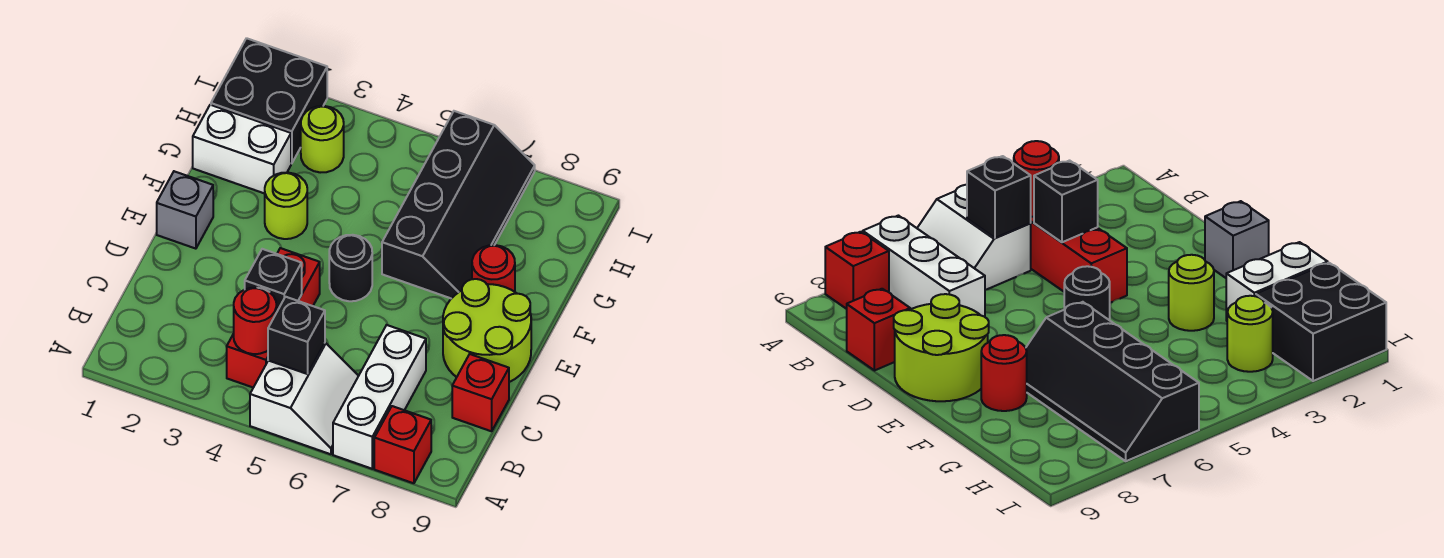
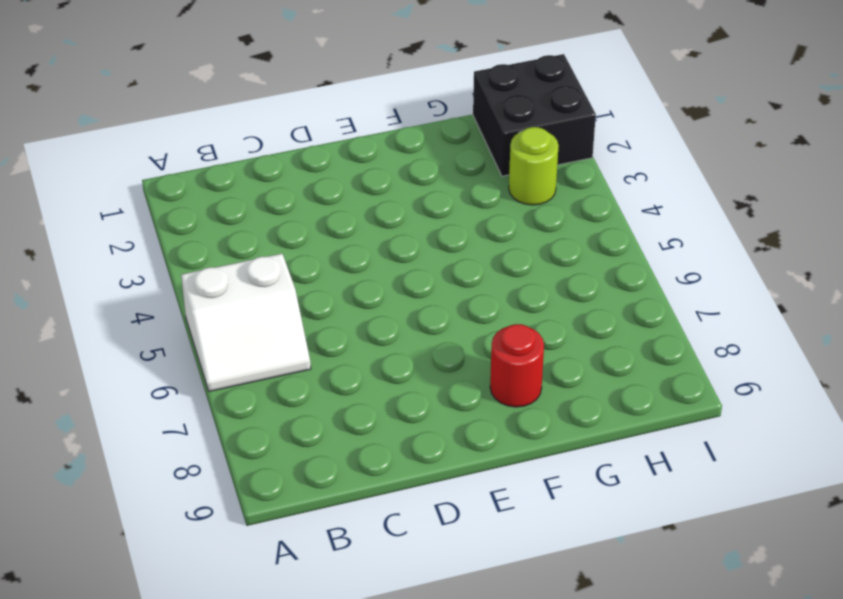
none -> white 1x3 brick [333,325,426,469]
none -> red 1x1 brick [374,406,431,483]
none -> red 1x3 brick [227,248,320,388]

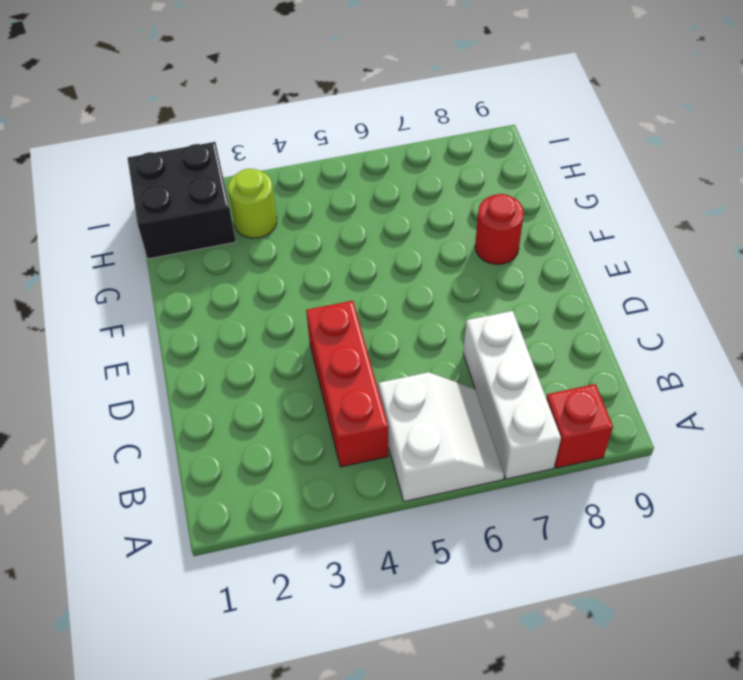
none -> red 1x1 brick [452,354,509,431]
none -> lime 2x2 round brick [443,279,531,382]
none -> grey 1x1 brick [157,171,213,249]

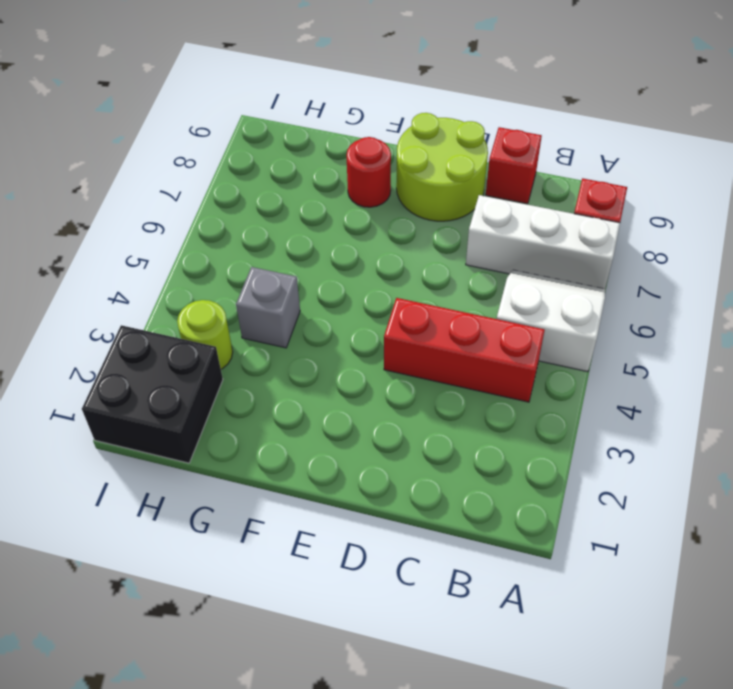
grey 1x1 brick [236,267,300,348] -> grey 1x1 brick moved to [157,171,213,249]
none -> black 1x1 round brick [329,235,372,301]
none -> lime 1x1 round brick [265,173,307,239]
none -> black 2x4 slope [382,111,535,299]

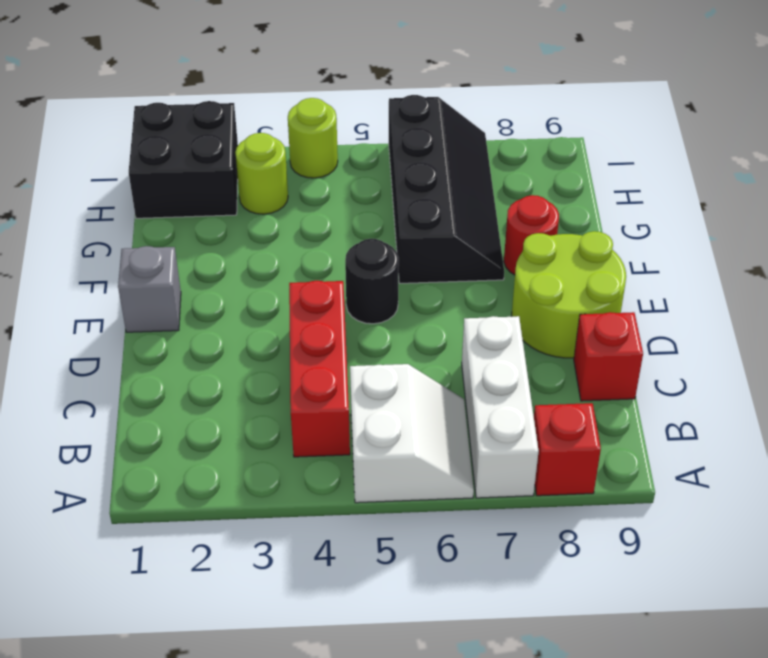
lime 1x1 round brick [288,98,338,178] -> lime 1x1 round brick moved to [265,173,307,239]
none -> white 1x2 brick [193,105,291,194]
none -> red 1x1 round brick [234,288,276,354]
none -> black 1x1 brick [268,297,325,374]

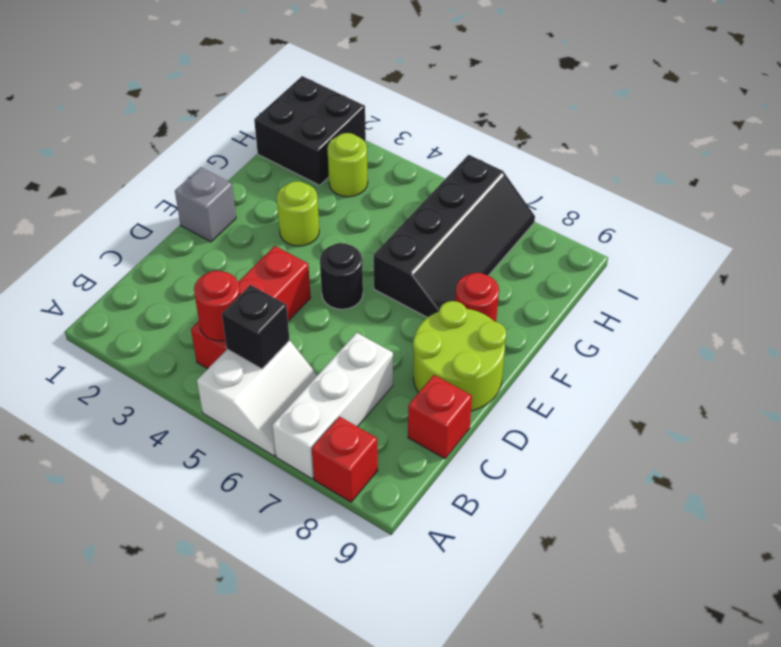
none -> white 1x2 brick [193,105,291,194]
none -> black 1x1 brick [245,249,302,313]

